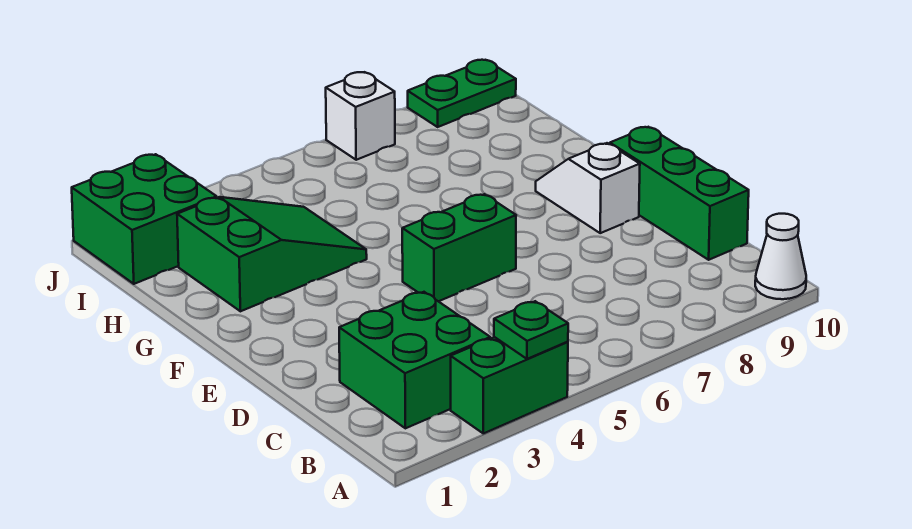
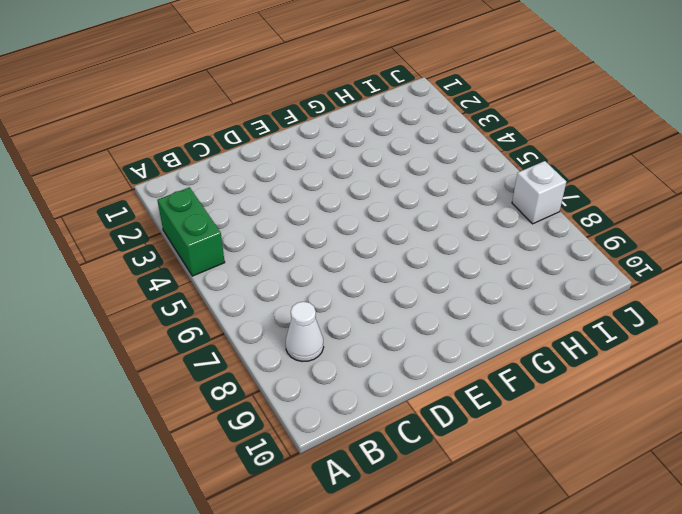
white 1x1 cone [286,302,324,362] -> white 1x1 cone moved to [755,214,806,299]
none -> green 2x2 brick [339,292,490,428]
none -> green 1x3 brick [610,127,749,260]

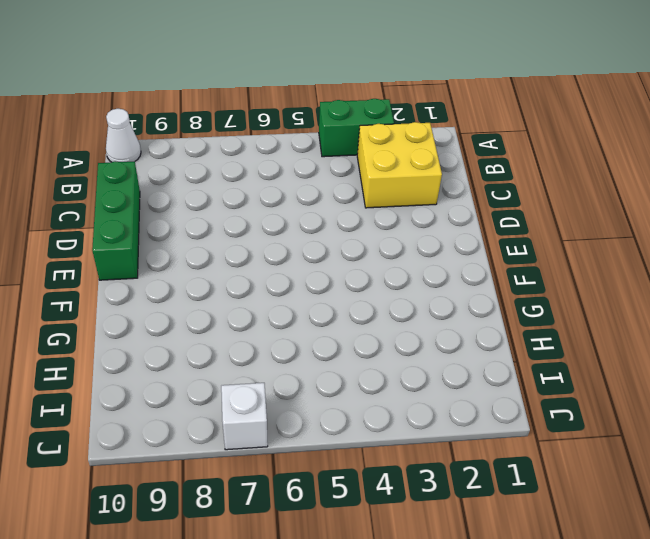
yellow 2x2 brick [357,122,442,208] -> green 2x2 brick [339,292,490,428]
none -> green 1x2 brick [402,194,516,301]
none -> white 1x2 slope [536,143,640,233]

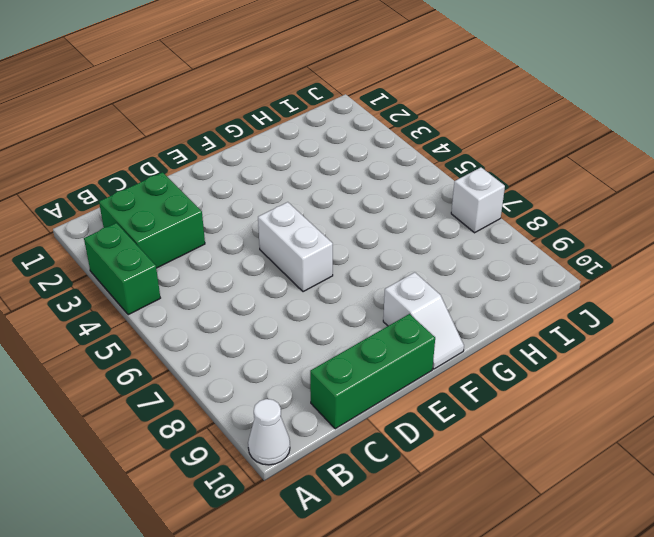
white 1x2 brick [258,202,333,292] -> green 1x2 brick [402,194,516,301]
white 1x2 slope [383,272,464,369] -> white 1x2 slope turned to [536,143,640,233]
none -> green 2x3 slope [177,197,367,311]
none -> green 2x2 brick [72,154,217,284]

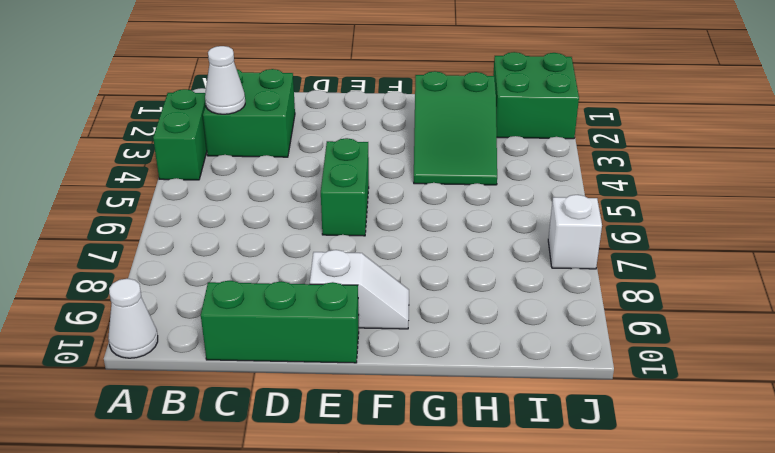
white 1x1 cone [205,46,245,114] -> none
none -> green 1x2 plate [408,60,516,127]
none -> green 1x1 plate [494,301,568,359]

